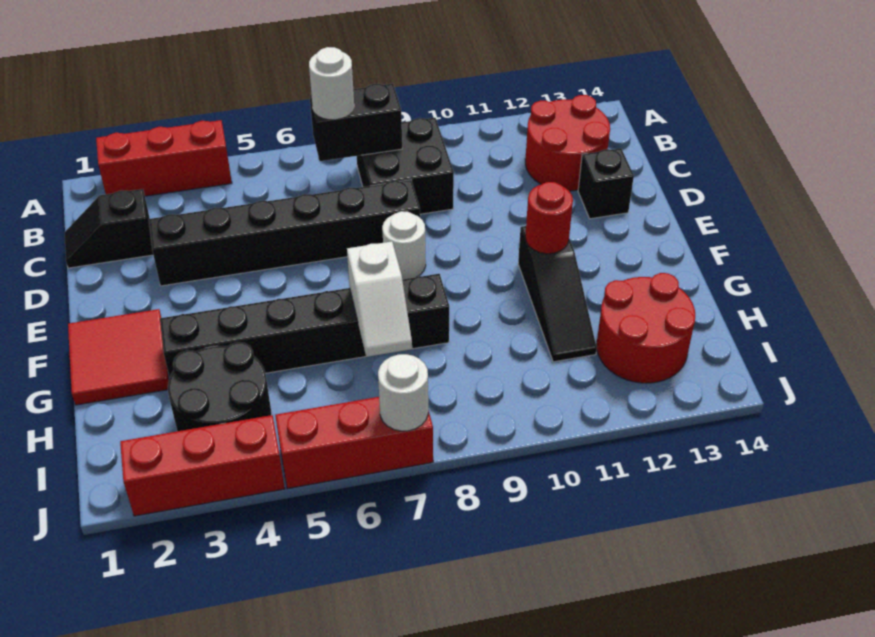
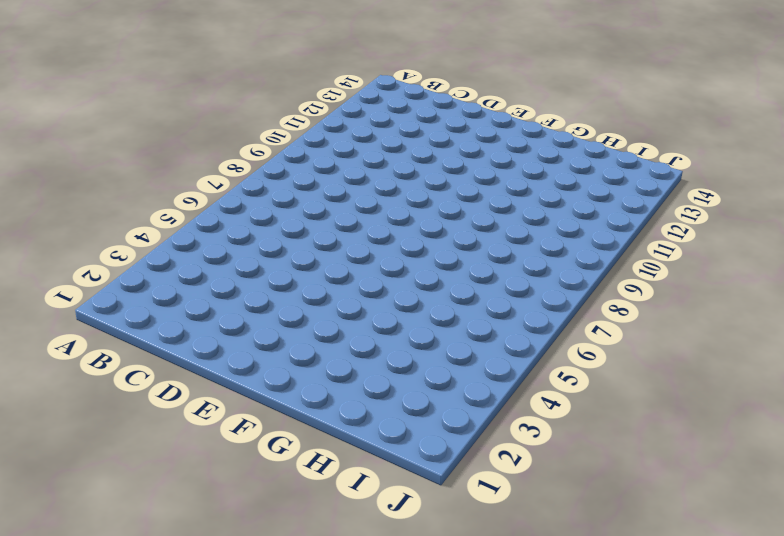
none -> red 1x3 brick [96,120,232,196]
none -> black 2x2 brick [357,118,454,214]
none -> red 2x2 round brick [525,95,610,191]

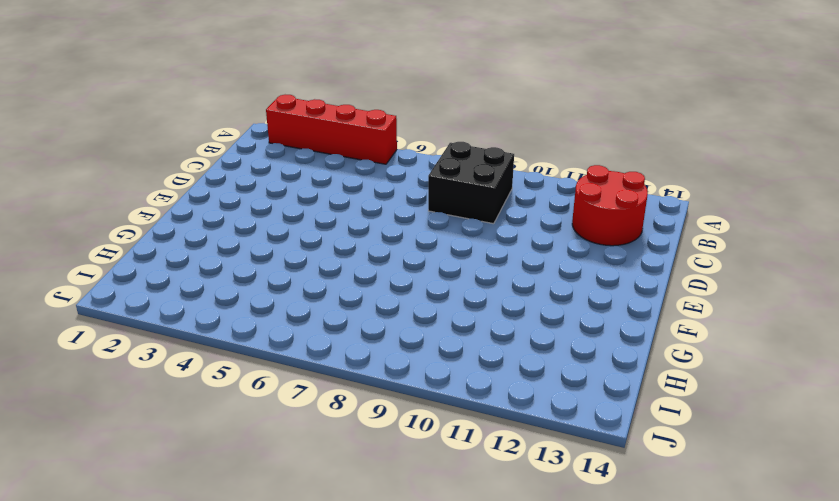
red 1x4 brick [266,95,397,164] -> red 1x3 brick [96,120,232,196]
none -> black 1x2 slope [65,189,153,268]
none -> black 1x6 brick [149,180,420,286]
none -> black 1x1 brick [578,148,634,219]

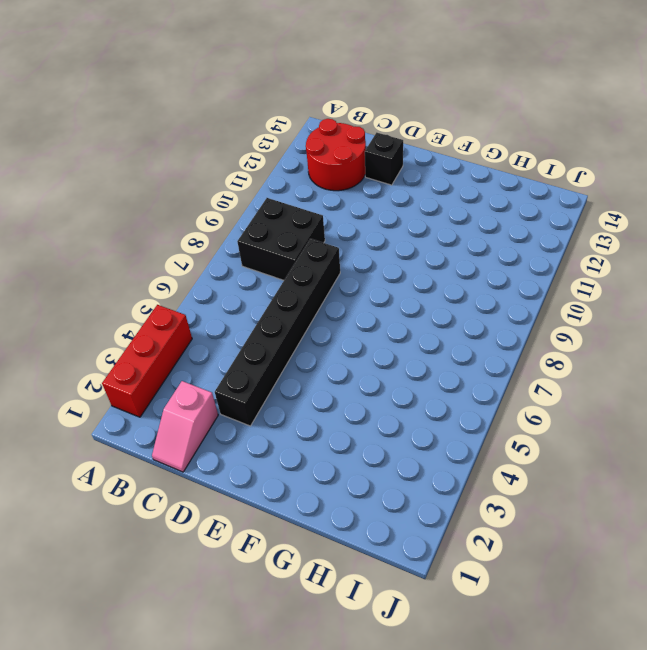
pink 1x2 slope [152,381,218,472] -> black 1x2 slope [65,189,153,268]
none -> white 1x1 round brick [382,211,426,279]
none -> red 2x2 tile [68,309,169,405]
none -> black 1x3 slope [518,226,597,362]

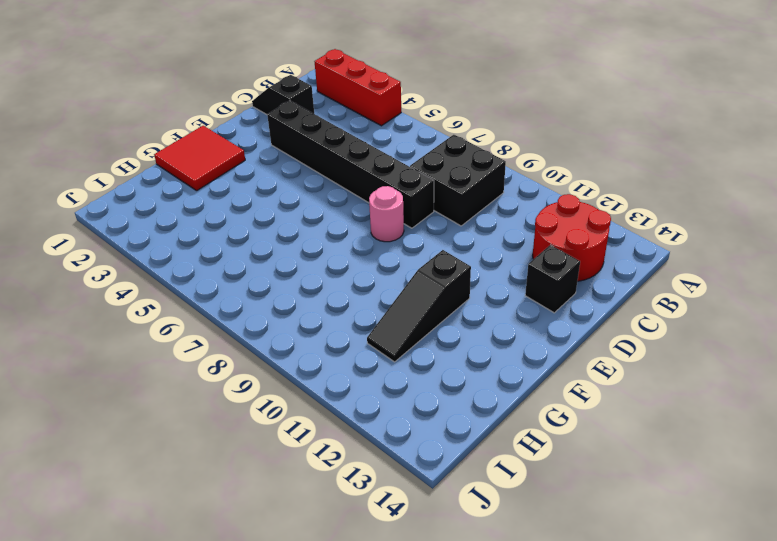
pink 1x1 round brick [369,186,404,242] -> white 1x1 round brick [382,211,426,279]
none -> black 1x6 brick [160,274,449,377]
none -> black 2x2 round brick [168,342,271,431]
none -> red 2x2 round brick [596,273,695,383]

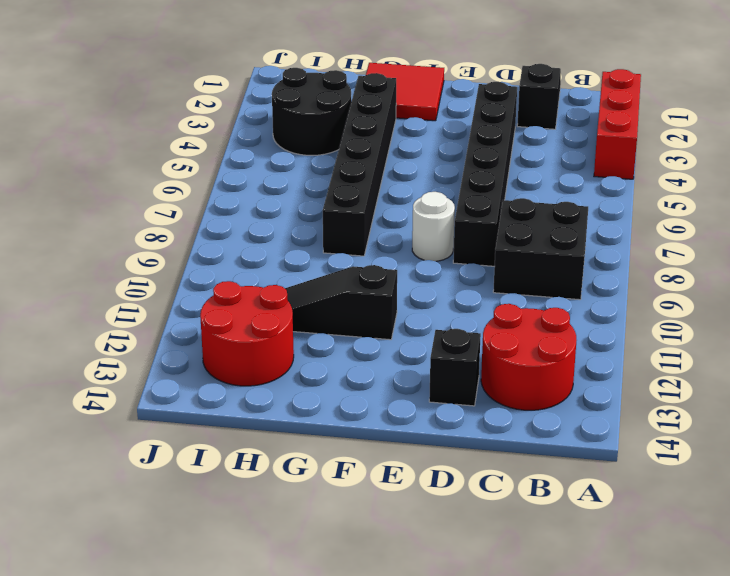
none -> red 1x3 brick [120,415,285,516]
none -> red 1x3 brick [275,397,433,489]
none -> black 1x2 brick [310,84,402,161]

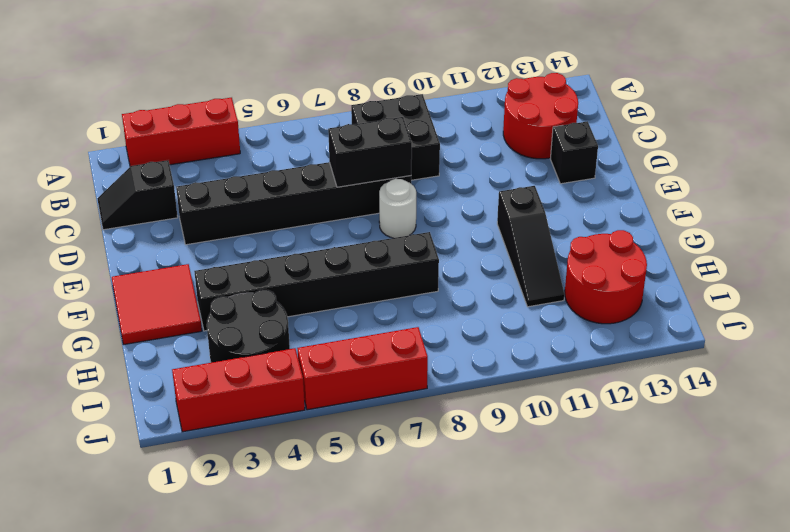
black 1x2 brick [328,117,412,187] -> black 1x2 brick moved to [310,84,402,161]
none -> red 1x1 round brick [525,182,573,254]
none -> white 1x2 slope [347,241,412,357]
none -> white 1x1 round brick [378,354,428,431]

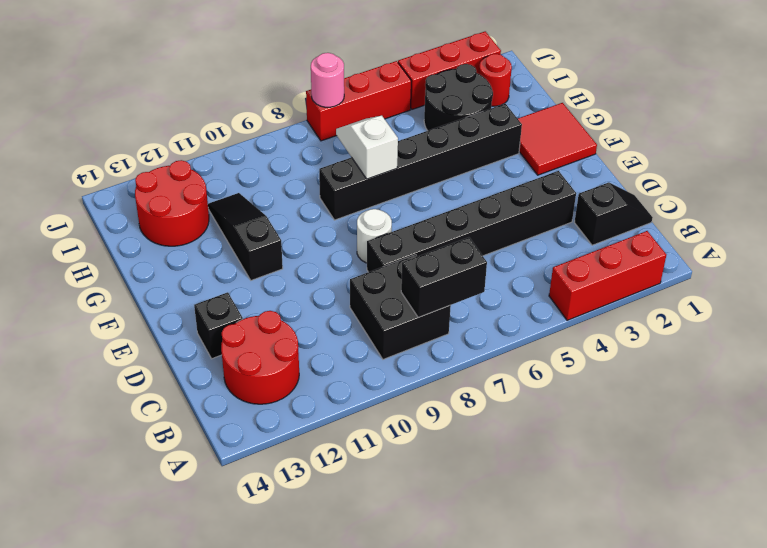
red 1x1 round brick [479,54,512,106] -> red 1x1 round brick moved to [525,182,573,254]
pink 1x1 round brick [311,53,344,107] -> white 1x1 round brick [378,354,428,431]
none -> white 1x1 round brick [309,47,354,119]

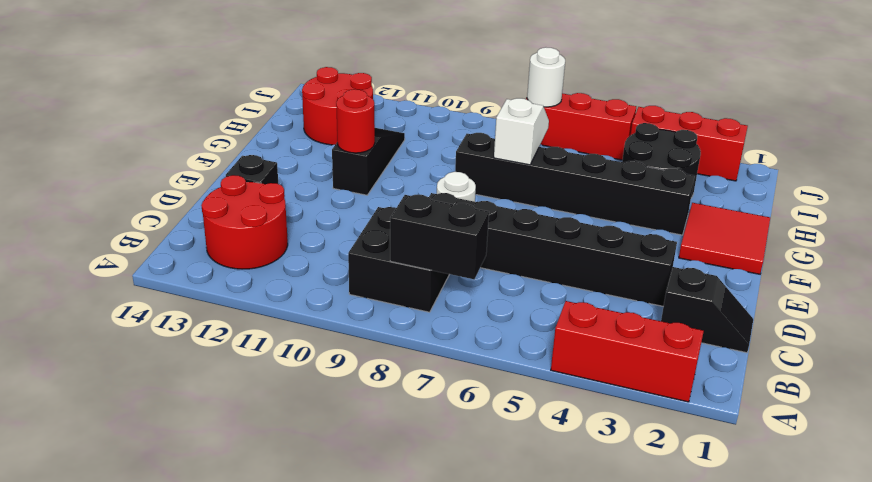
none -> white 1x1 round brick [309,47,354,119]

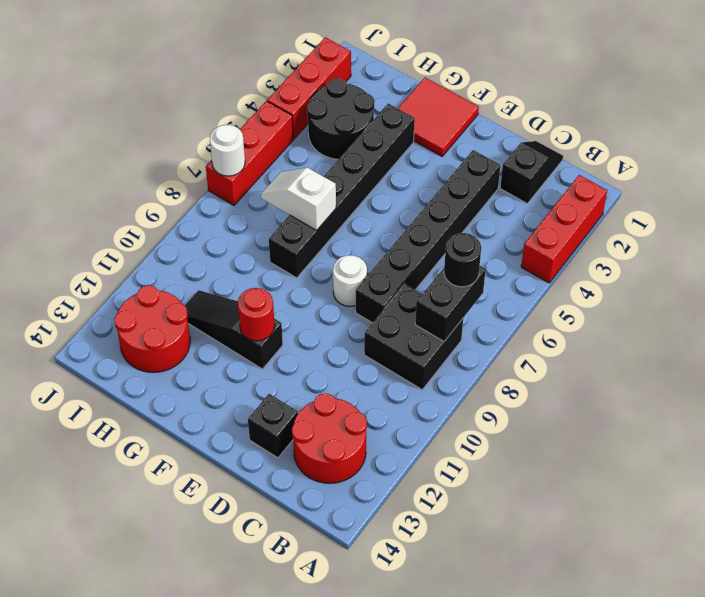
black 1x1 round brick [444,233,481,287] -> white 1x1 round brick [309,47,354,119]

